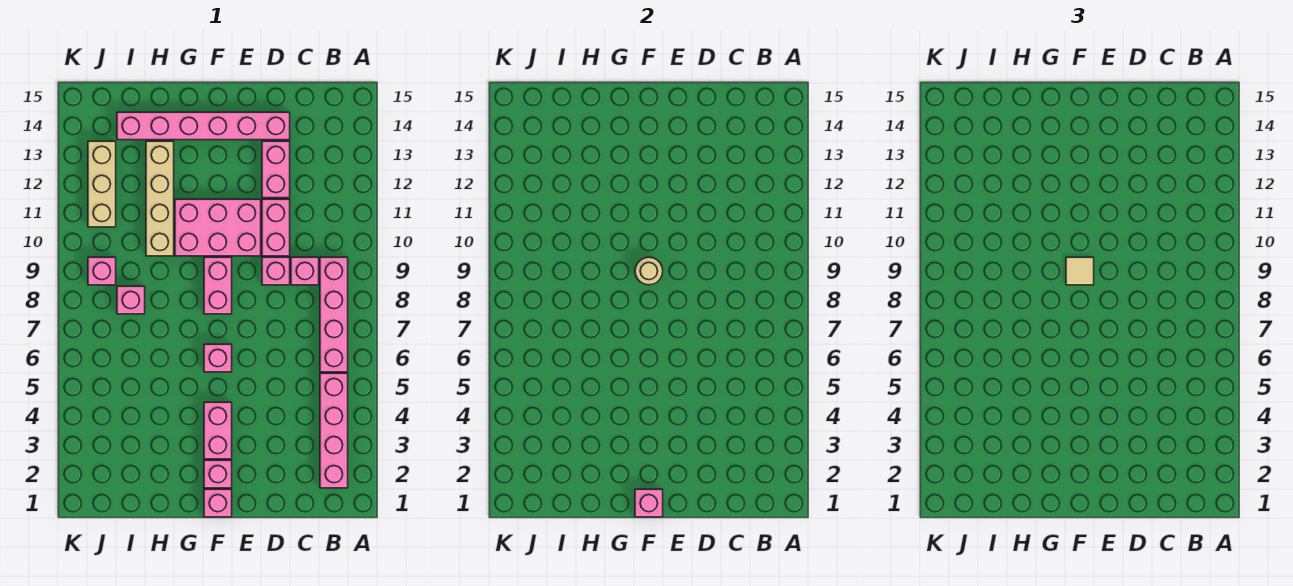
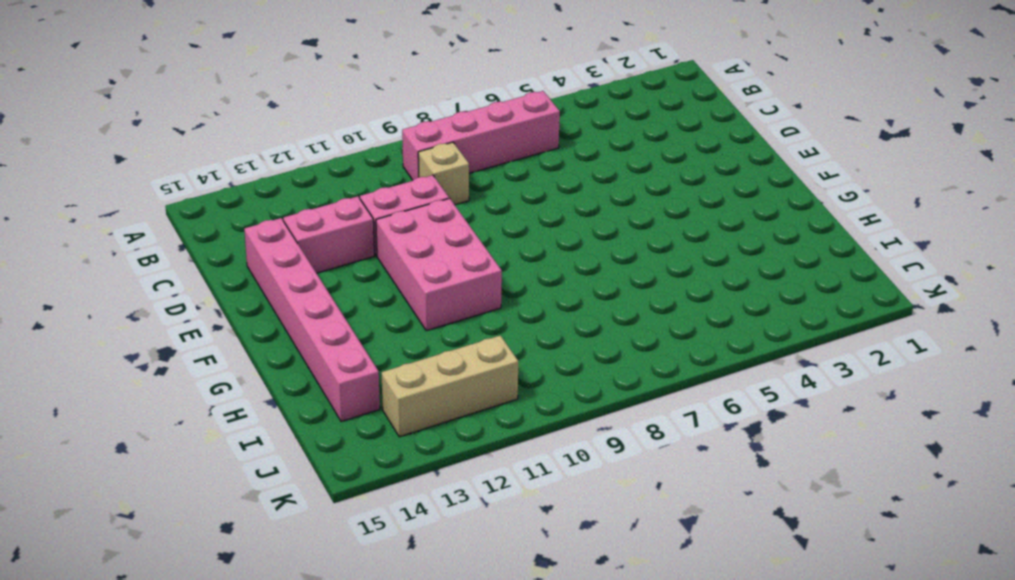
tan 1x1 brick [418,142,469,205] -> pink 1x1 brick [291,257,319,285]
none -> pink 1x4 brick [320,373,348,488]
none -> pink 1x1 brick [262,257,290,285]
none -> pink 1x1 brick [204,489,232,517]

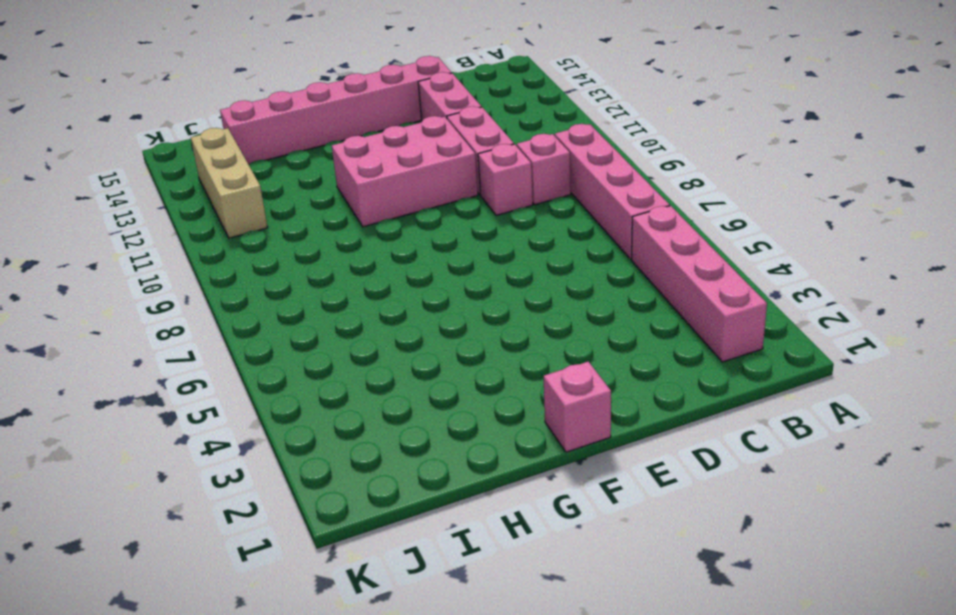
none -> pink 1x1 brick [204,460,232,488]
none -> pink 1x2 brick [204,402,232,459]
none -> pink 1x1 brick [204,344,232,372]

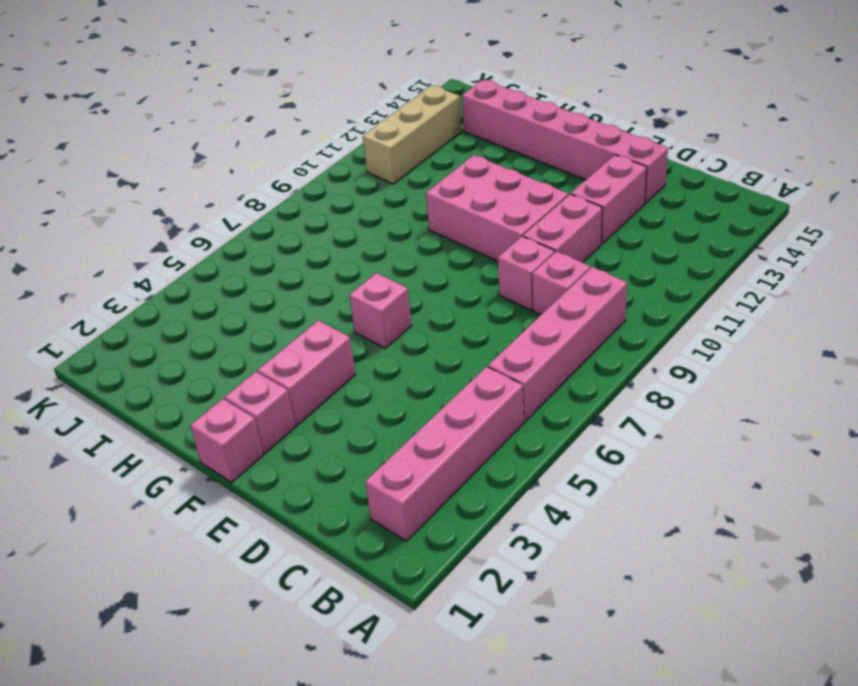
none -> pink 1x2 brick [204,257,232,314]
none -> tan 1x4 brick [146,141,174,256]
none -> pink 1x1 brick [117,286,145,314]

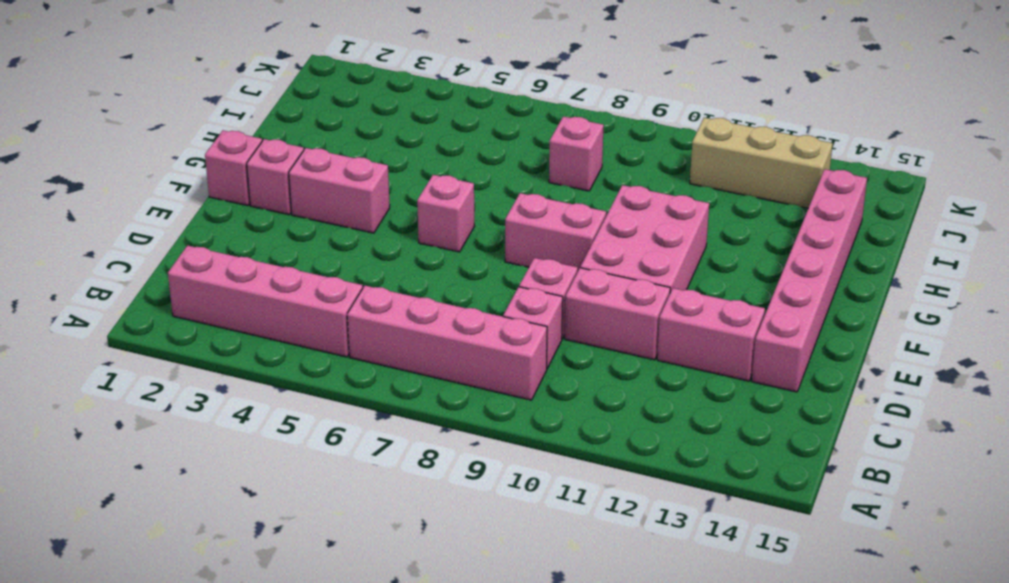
none -> tan 1x4 brick [146,141,174,256]
none -> pink 1x1 brick [88,257,116,285]
none -> pink 1x1 brick [635,489,663,517]

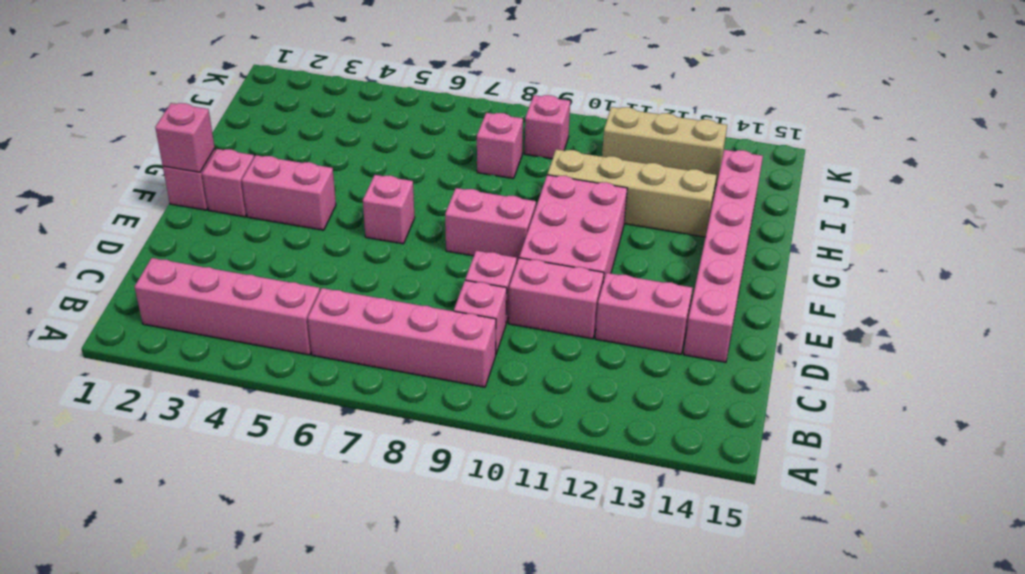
none -> tan 1x1 round brick [635,257,663,285]
none -> tan 1x1 tile [1066,257,1094,285]

